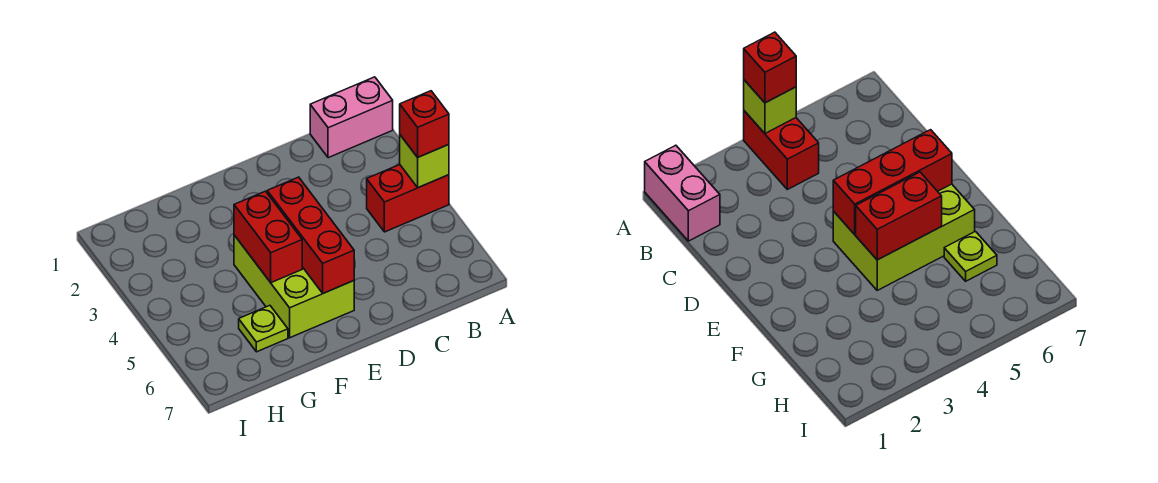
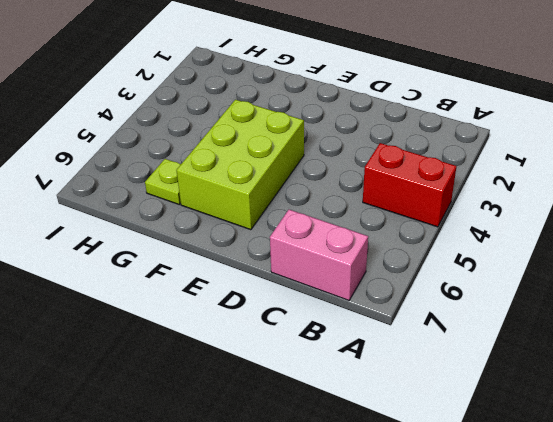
pink 1x2 brick [270,210,368,300] -> pink 1x2 brick moved to [310,77,393,158]
none -> lime 1x1 brick [400,135,449,188]
none -> red 1x3 brick [267,177,354,293]

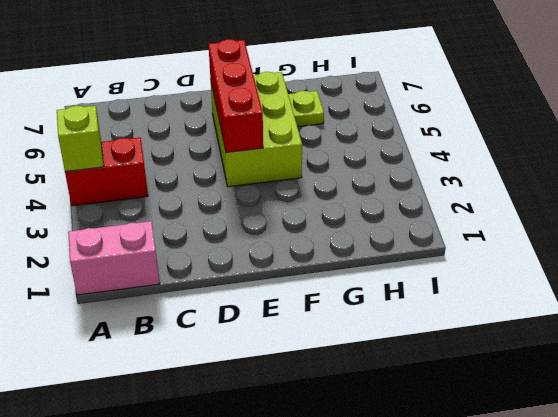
none -> red 1x2 brick [234,191,302,283]
none -> red 1x1 brick [400,91,449,157]

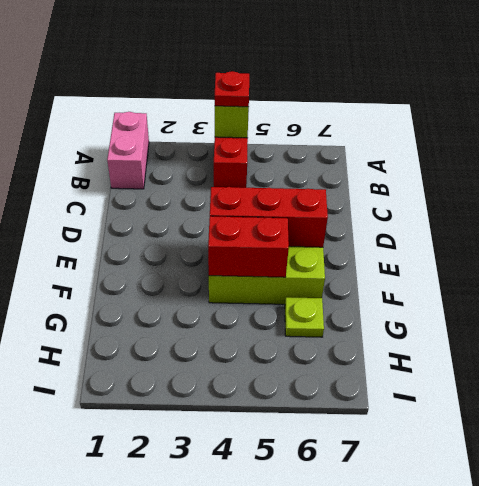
red 1x1 plate [215,71,249,107] -> red 1x1 brick [400,91,449,157]

